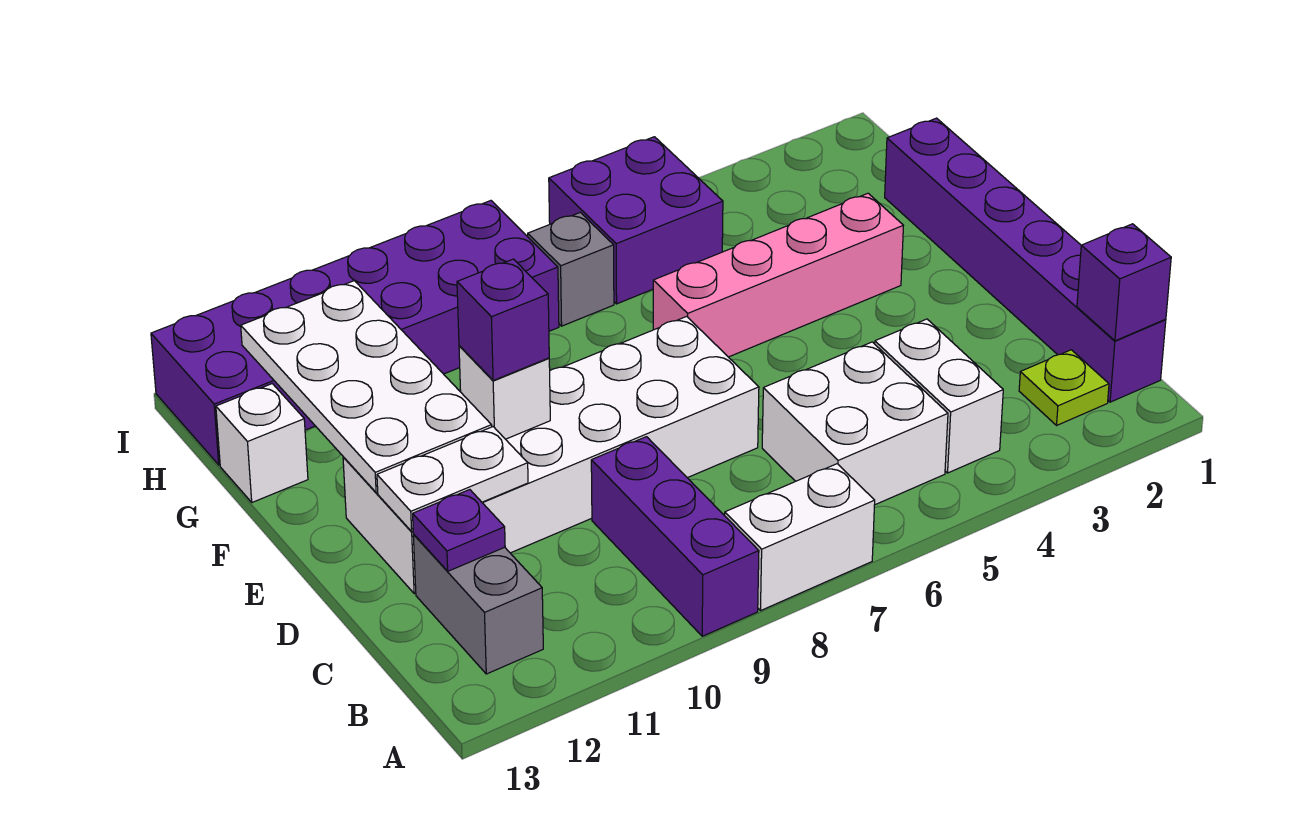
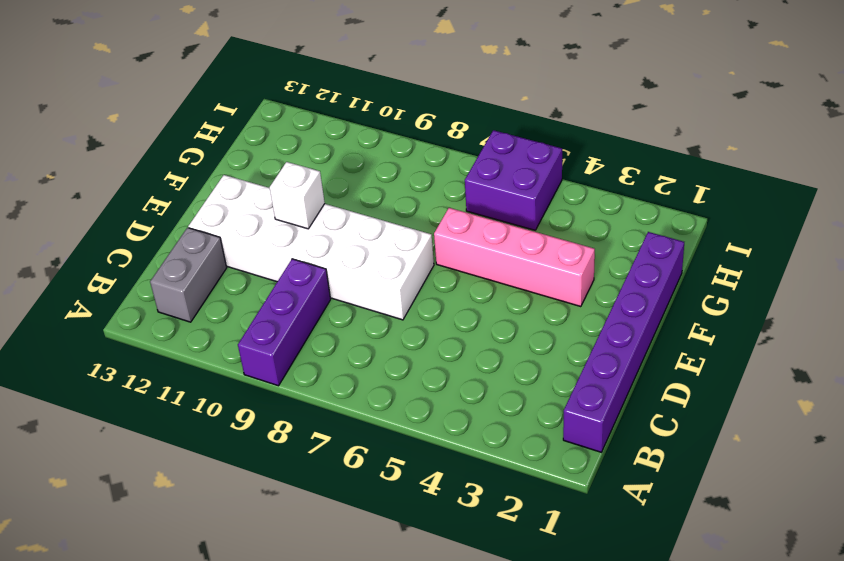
none -> white 1x2 brick [725,464,875,611]
none -> lime 1x1 plate [1019,350,1109,425]
none -> white 1x2 brick [875,319,1003,473]

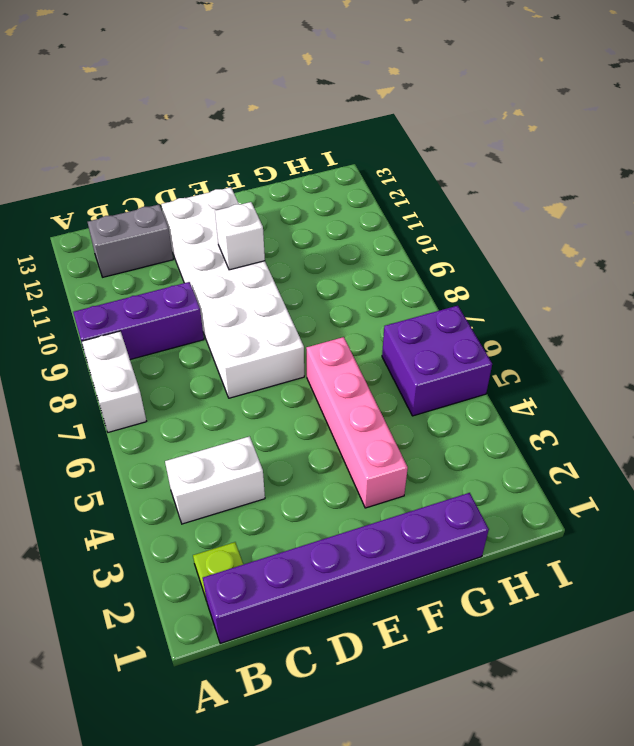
none -> white 2x2 brick [762,342,948,505]
none -> white 1x1 brick [216,384,308,502]
none -> grey 1x1 brick [528,212,614,326]

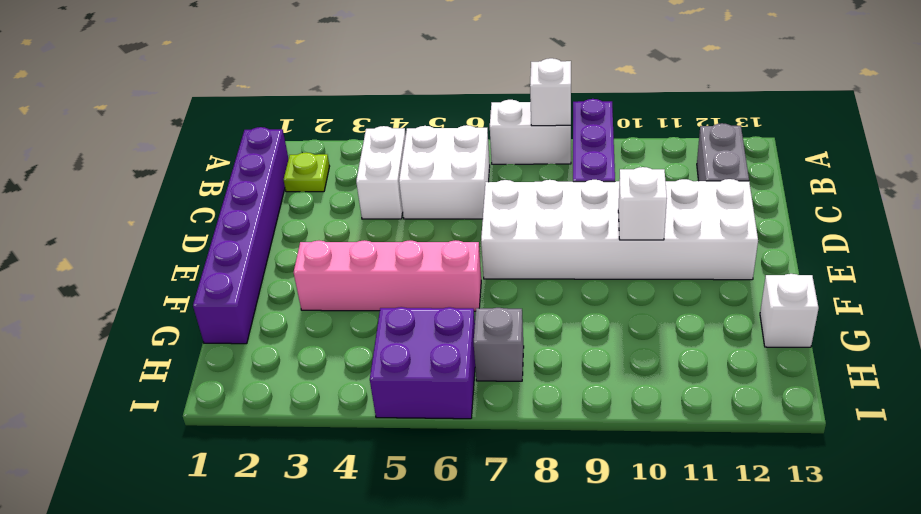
white 1x1 brick [530,58,571,126] -> none
none -> purple 2x6 brick [151,201,559,465]
none -> purple 1x1 brick [1077,224,1171,341]
none -> purple 1x1 plate [413,490,505,571]

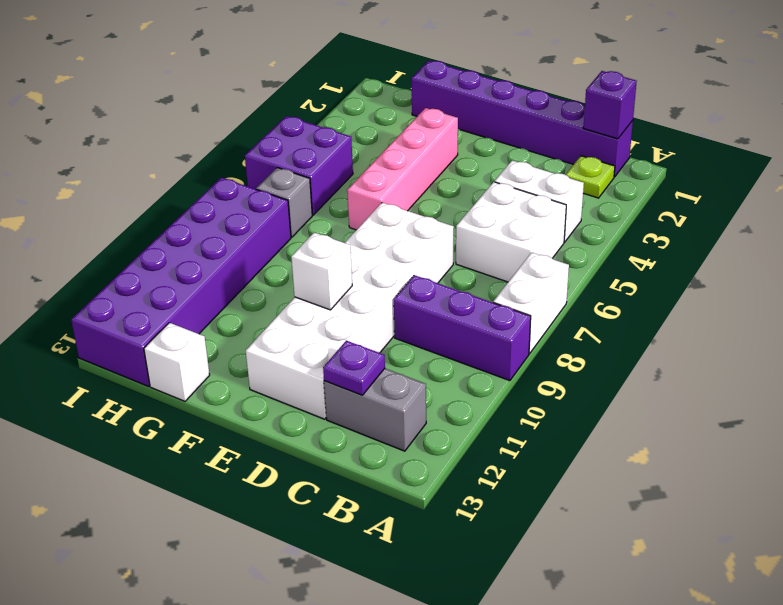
none -> white 1x2 plate [377,427,528,531]
none -> white 2x4 plate [241,281,492,493]
none -> purple 1x1 brick [457,259,549,381]

